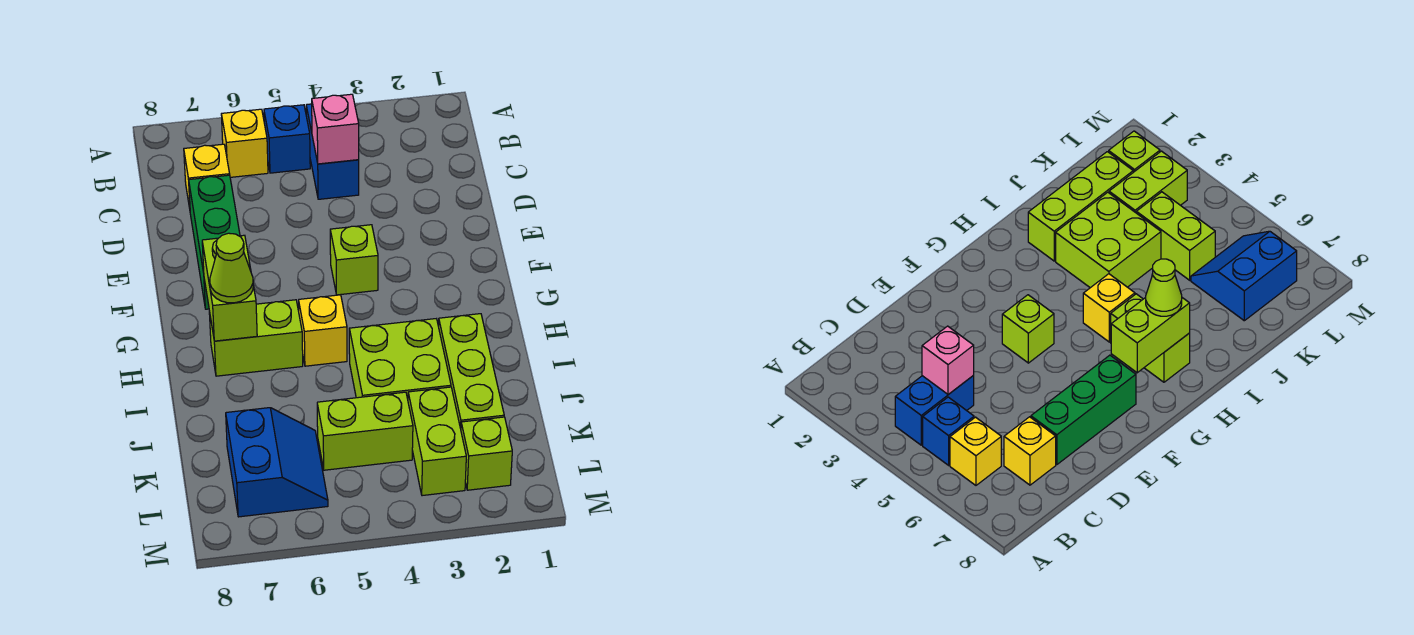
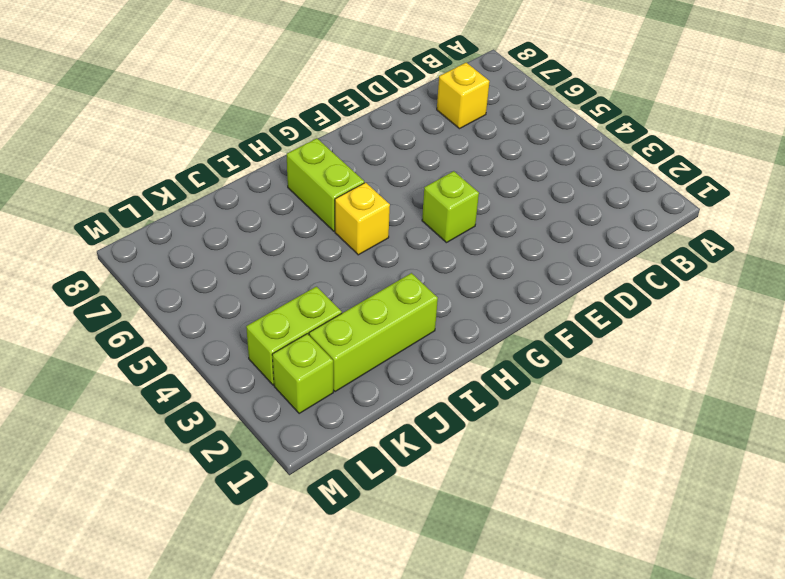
none -> blue 1x2 brick [306,104,359,199]
none -> blue 1x1 brick [264,105,310,173]
none -> yellow 1x1 brick [221,109,268,177]

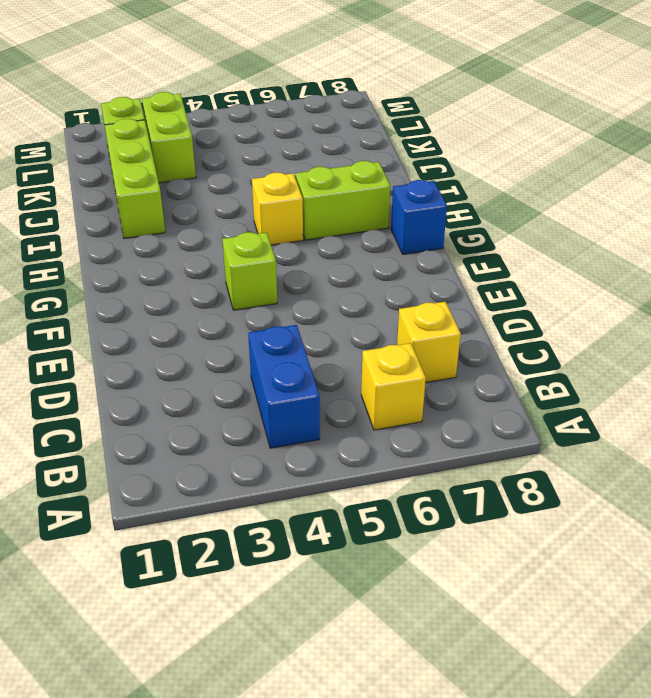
blue 1x1 brick [391,180,447,254] -> blue 1x1 brick moved to [264,105,310,173]
none -> green 1x3 brick [189,175,240,309]
none -> lime 2x2 brick [349,319,451,399]
none -> lime 1x2 brick [317,392,413,470]

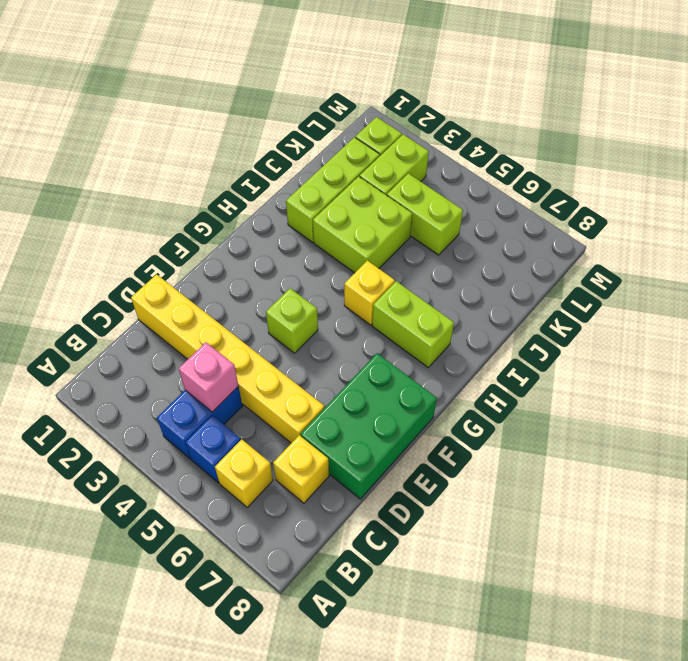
yellow 1x6 brick [131,274,325,443] -> none
green 2x3 brick [301,353,437,499] -> green 1x3 brick [189,175,240,309]
none -> blue 2x2 slope [226,408,328,517]
none -> lime 1x2 brick [202,235,257,341]
none -> lime 1x1 cone [210,233,253,303]

